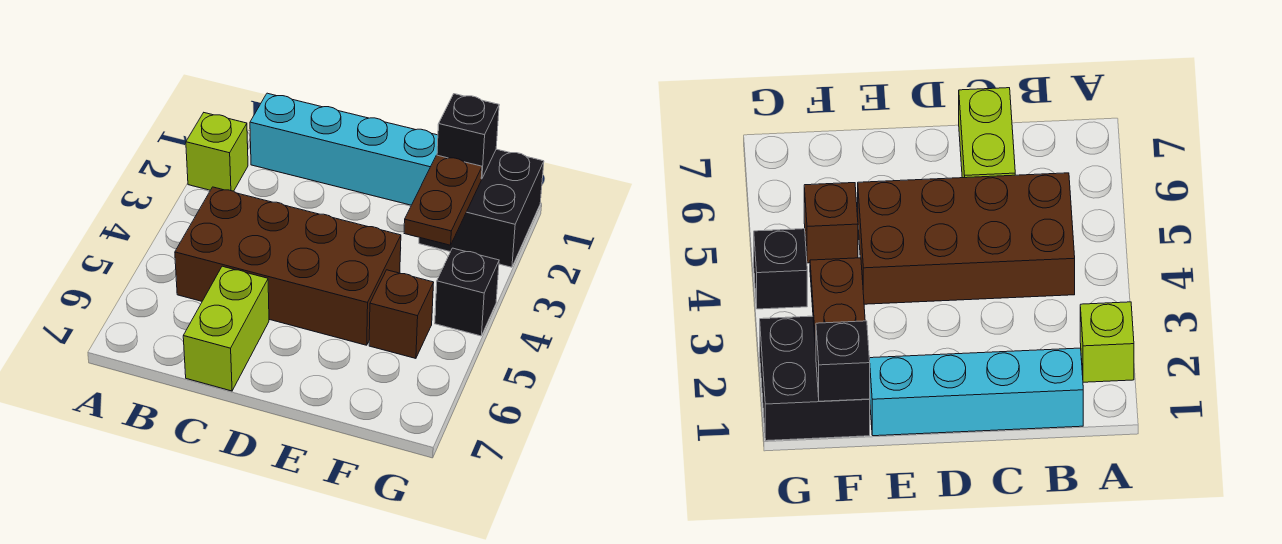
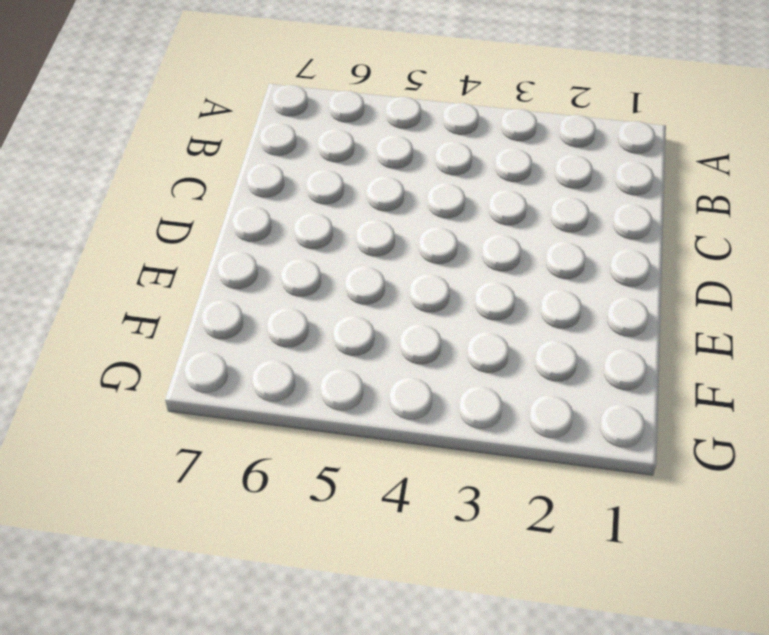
none -> lime 1x1 brick [186,113,248,191]
none -> cyan 1x4 brick [250,93,438,205]

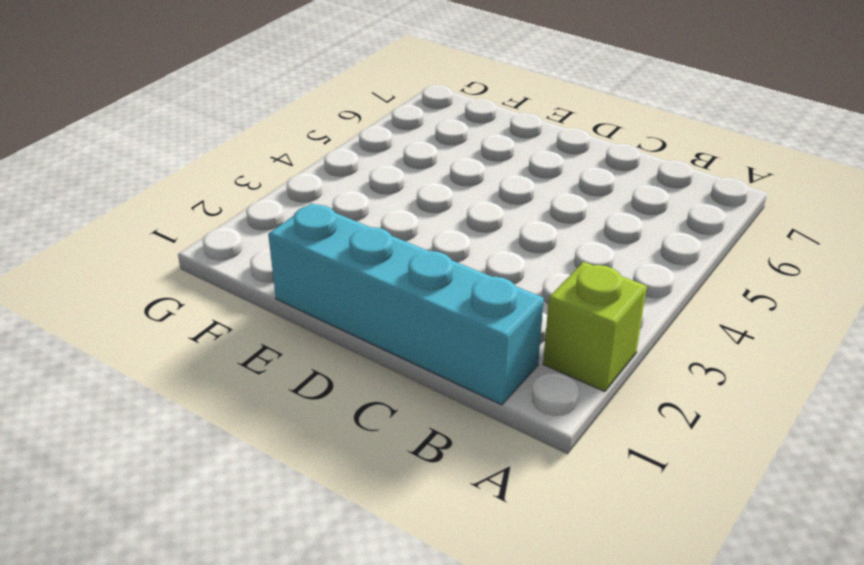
none -> brown 2x4 brick [175,187,401,345]
none -> lime 1x2 brick [183,266,269,391]

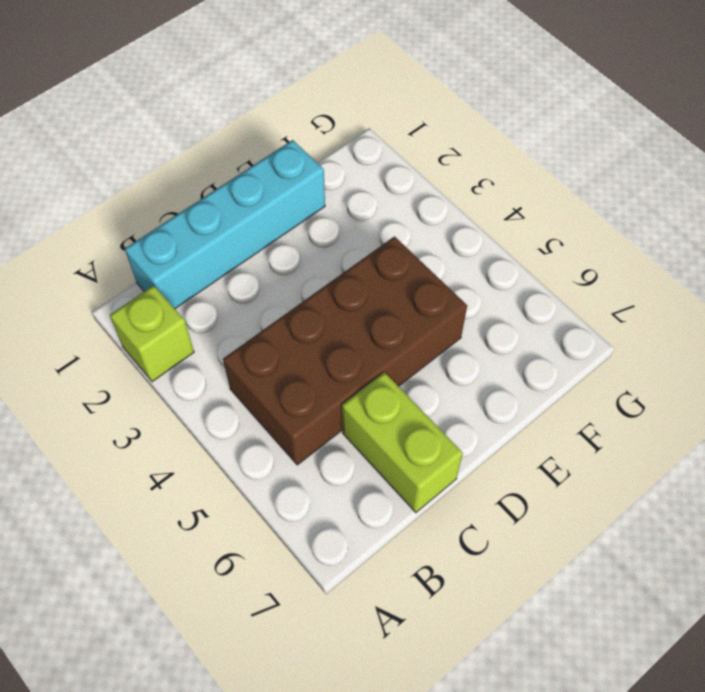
none -> black 2x2 brick [419,149,544,267]
none -> brown 1x1 brick [369,270,434,358]

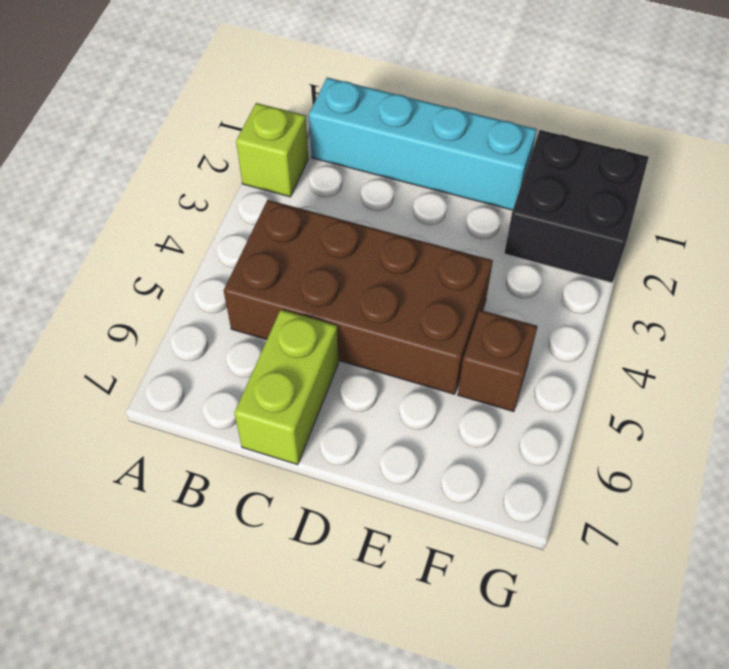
none -> black 1x1 brick [435,248,499,336]
none -> black 1x1 brick [437,94,499,179]

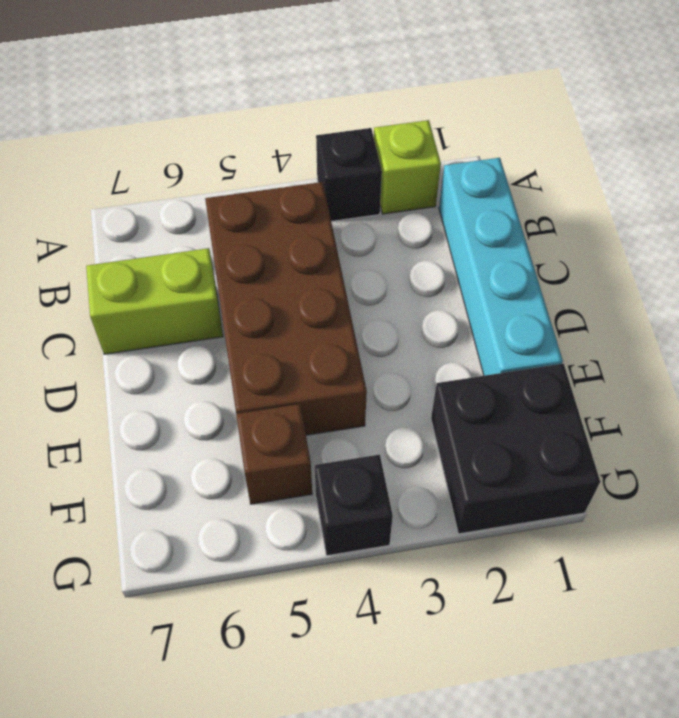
black 1x1 brick [316,128,382,221] -> black 1x1 brick moved to [437,94,499,179]
none -> brown 1x2 plate [404,155,482,245]

